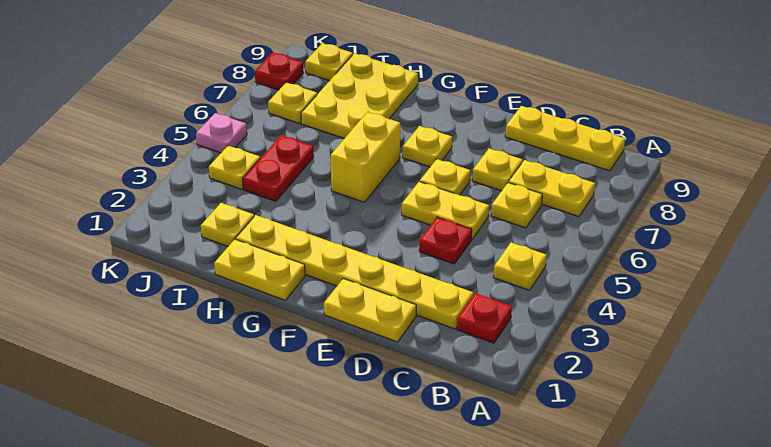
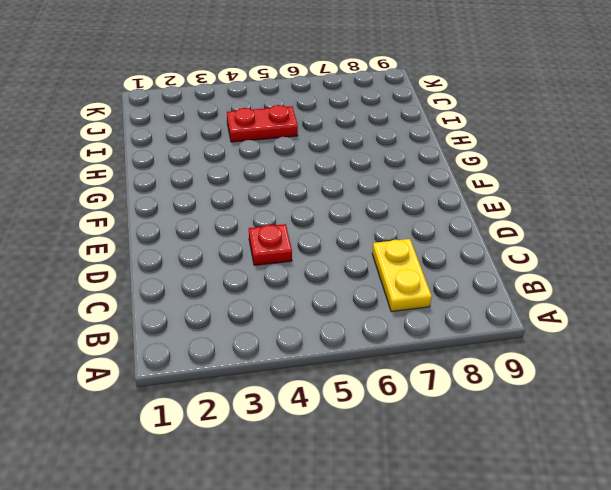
none -> red 1x1 plate [457,293,512,343]
none -> yellow 1x1 plate [493,243,547,290]
none -> yellow 1x3 plate [505,106,625,171]

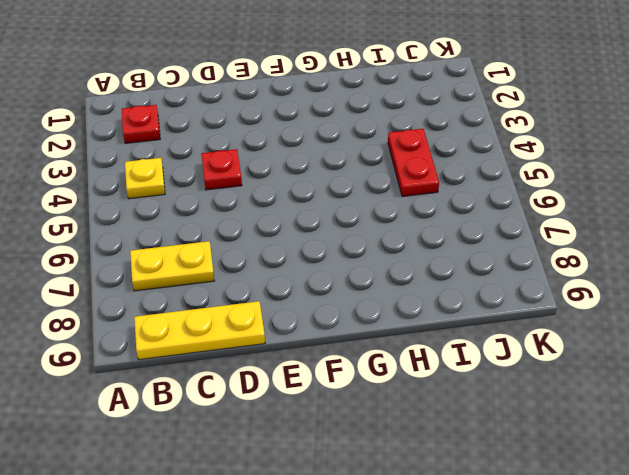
none -> yellow 1x6 plate [236,215,473,329]
none -> yellow 1x1 plate [491,183,542,228]
none -> yellow 1x2 plate [324,278,416,342]

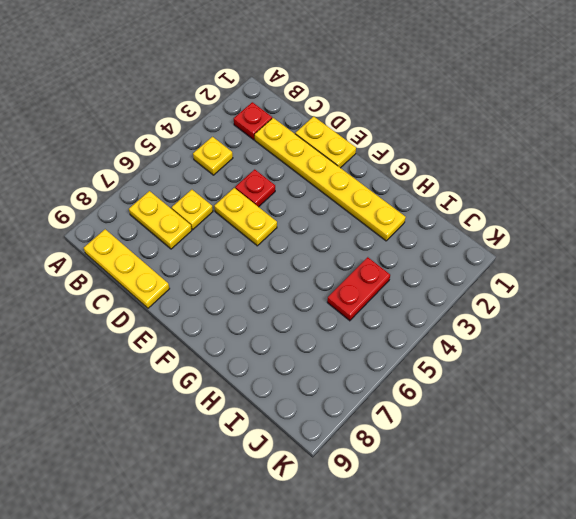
none -> yellow 1x1 plate [472,149,523,191]
none -> yellow 1x1 plate [420,159,470,195]
none -> yellow 1x1 plate [403,126,452,167]

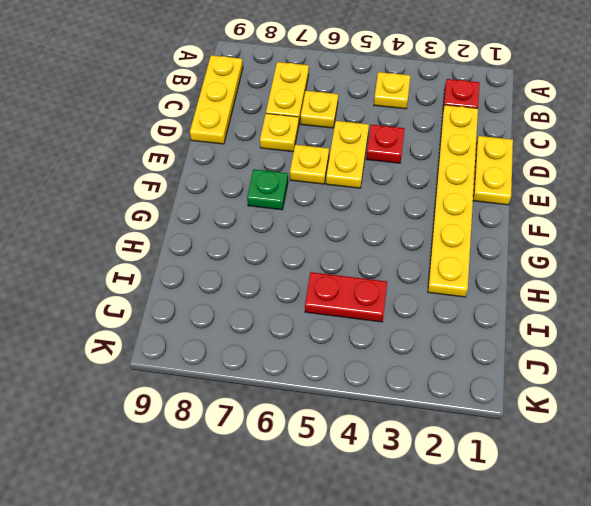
green 1x1 plate [247,169,288,210] -> yellow 1x1 plate [403,126,452,167]
none -> yellow 1x2 plate [214,239,305,300]
none -> yellow 1x2 brick [331,112,400,202]
none -> yellow 2x3 plate [301,53,418,139]

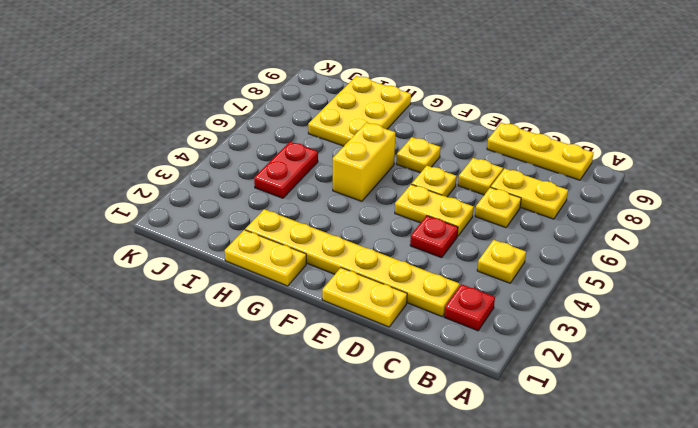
none -> yellow 1x1 plate [201,203,254,246]
none -> yellow 1x1 plate [209,146,260,189]
none -> yellow 1x1 plate [268,83,317,124]

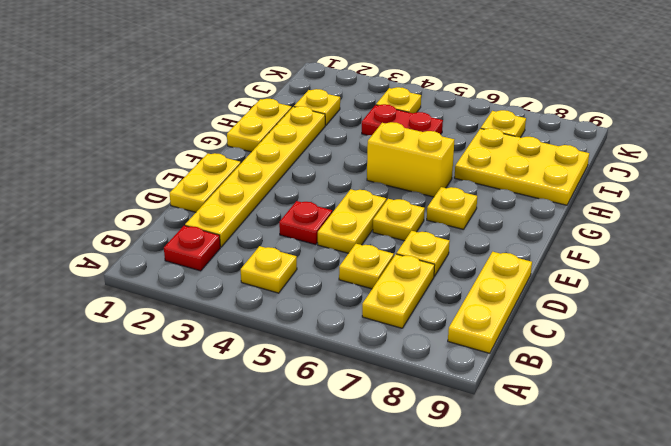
none -> yellow 1x1 plate [305,43,353,81]
none -> pink 1x1 plate [196,113,247,153]
none -> red 1x1 plate [255,52,303,90]

